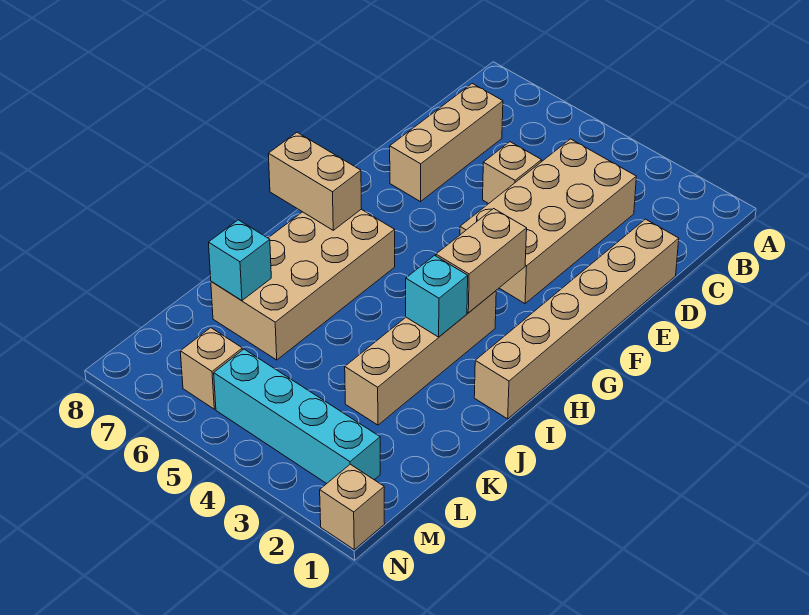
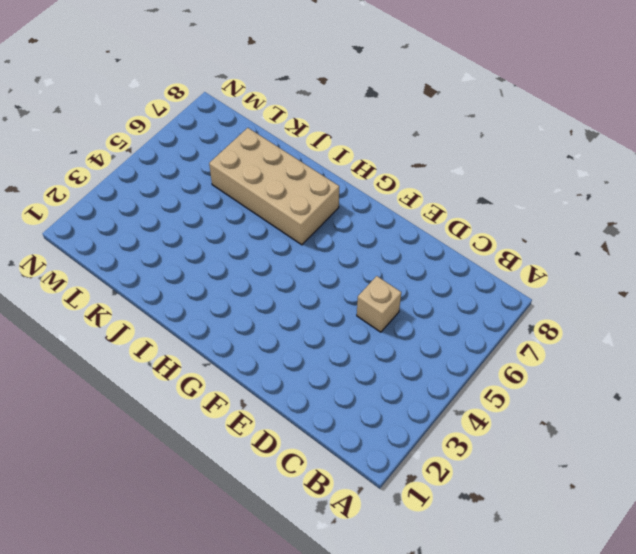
none -> tan 2x4 brick [460,139,636,304]
none -> tan 1x3 brick [390,84,503,202]
none -> tan 1x6 brick [474,219,679,419]

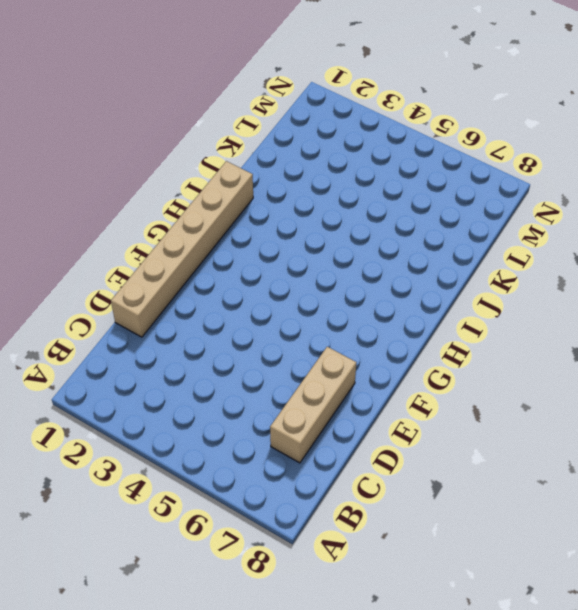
none -> tan 2x4 brick [460,139,636,304]
none -> tan 1x1 brick [483,142,542,204]
none -> tan 1x4 brick [345,291,496,425]

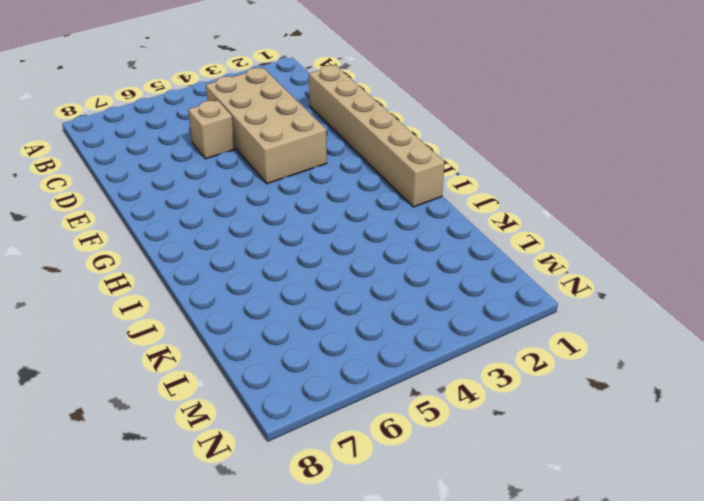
none -> tan 1x3 brick [390,84,503,202]
none -> tan 1x4 brick [345,291,496,425]
none -> tan 2x4 brick [211,209,395,360]

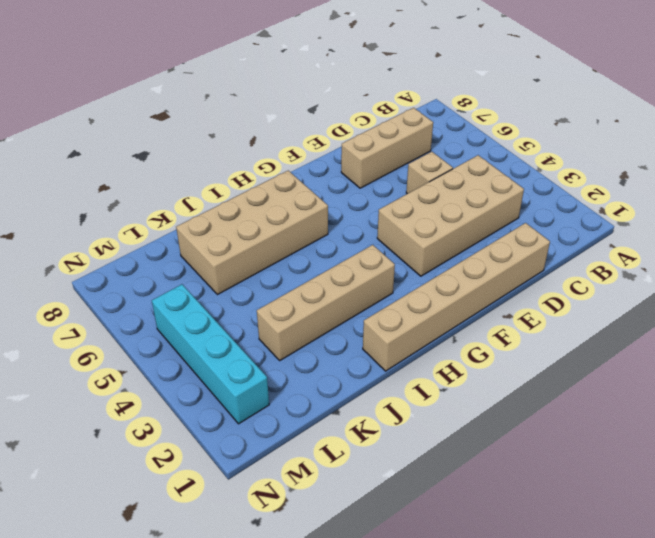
none -> tan 1x1 brick [180,328,242,409]
none -> tan 1x1 brick [320,464,385,550]
none -> tan 1x2 brick [436,209,527,313]

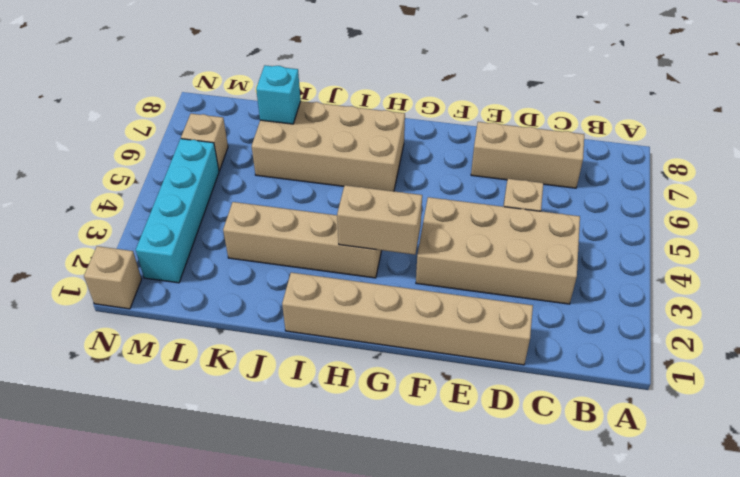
none -> tan 1x2 brick [268,132,362,230]
none -> cyan 1x1 brick [406,255,468,337]

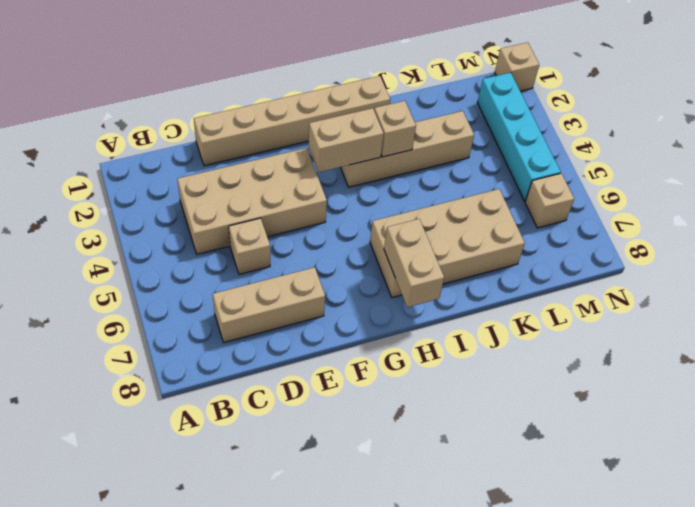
tan 1x1 brick [374,101,416,157] -> cyan 1x1 brick [406,255,468,337]
none -> cyan 1x1 brick [208,220,271,300]

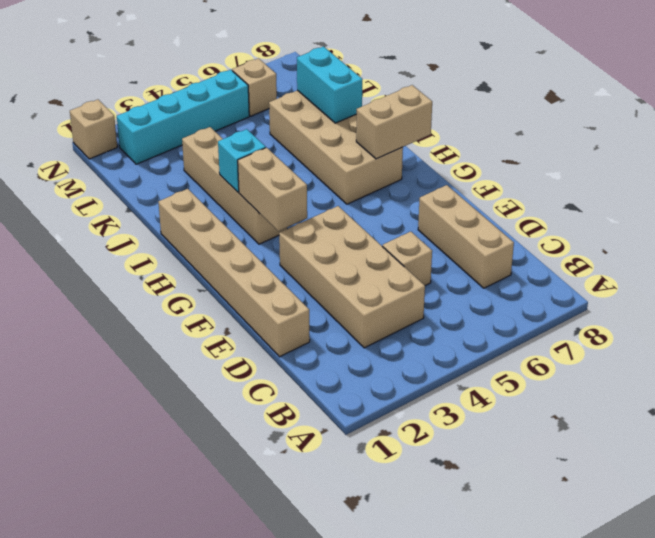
cyan 1x2 brick [297,47,362,123] -> cyan 1x1 brick [208,220,271,300]

